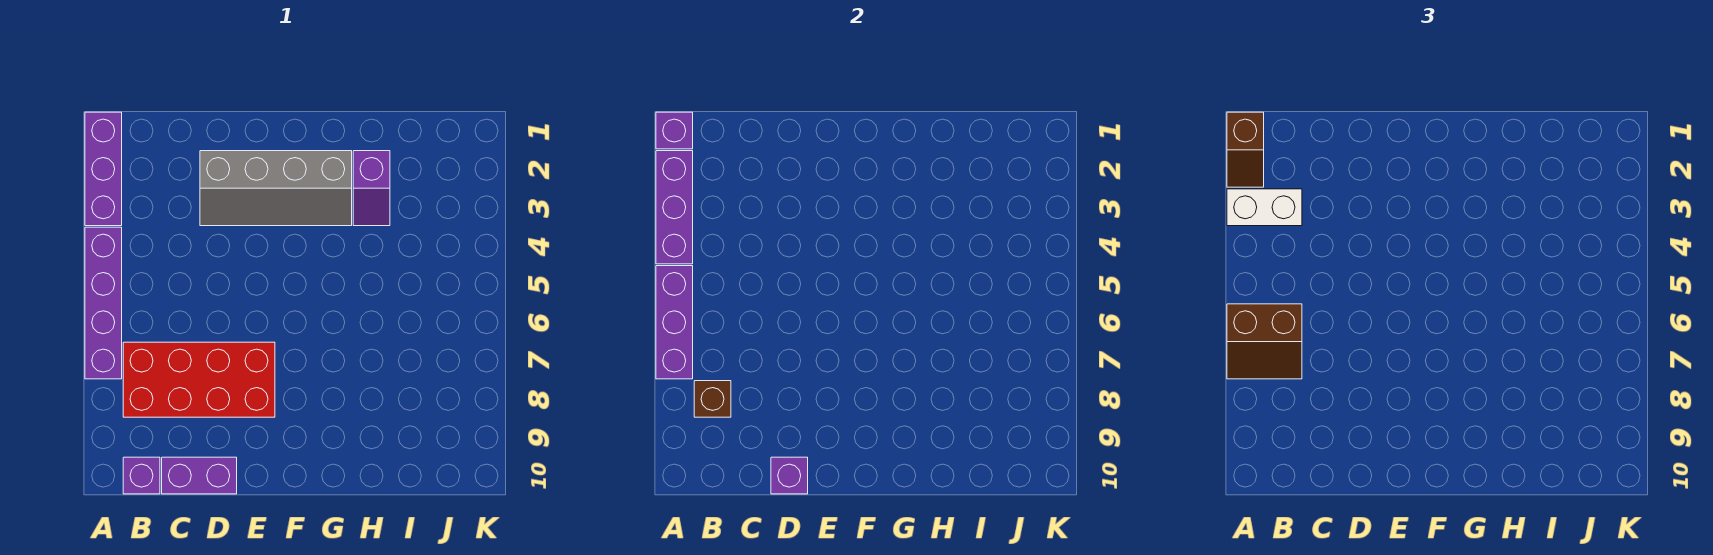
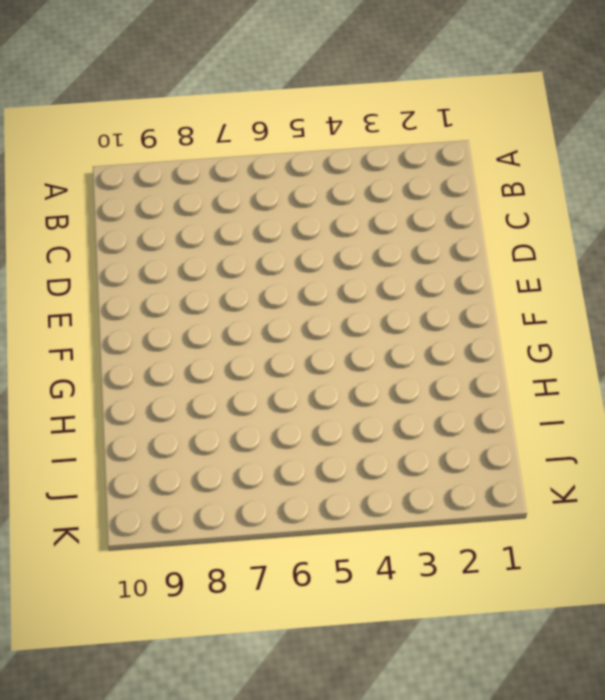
none -> purple 1x3 brick [85,112,122,226]
none -> purple 1x4 brick [85,227,122,379]
none -> red 2x4 brick [123,342,275,417]

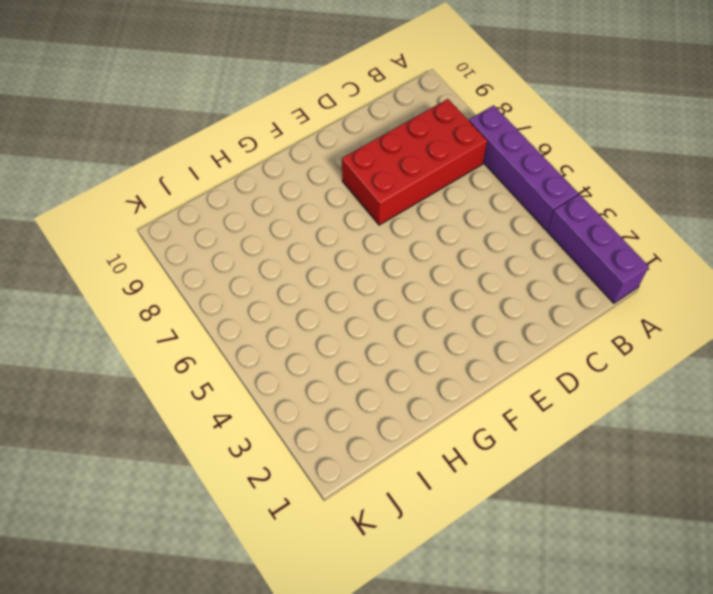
none -> purple 1x1 brick [123,457,160,494]
none -> purple 1x2 brick [162,457,237,494]
none -> grey 2x4 slope [200,151,352,226]

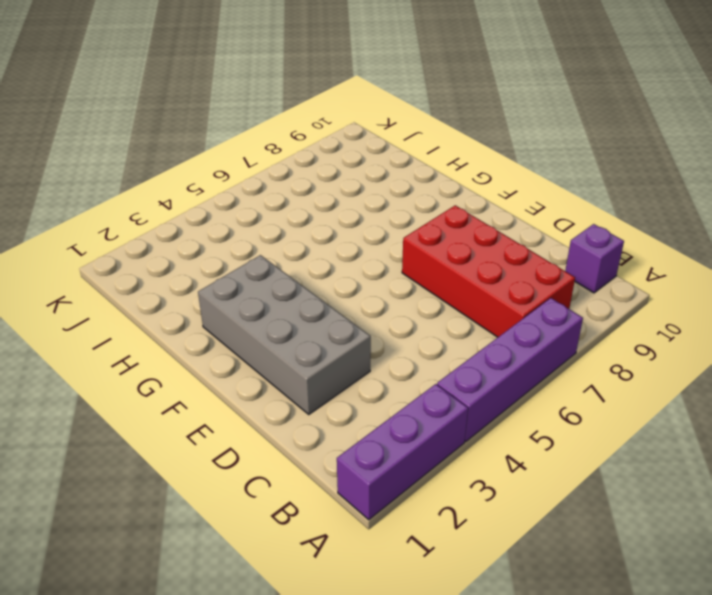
grey 2x4 brick [198,255,371,414] -> grey 2x4 slope [200,151,352,226]
none -> purple 1x2 brick [162,457,237,494]
none -> purple 1x2 slope [353,151,390,226]
none -> purple 1x1 brick [656,112,693,149]

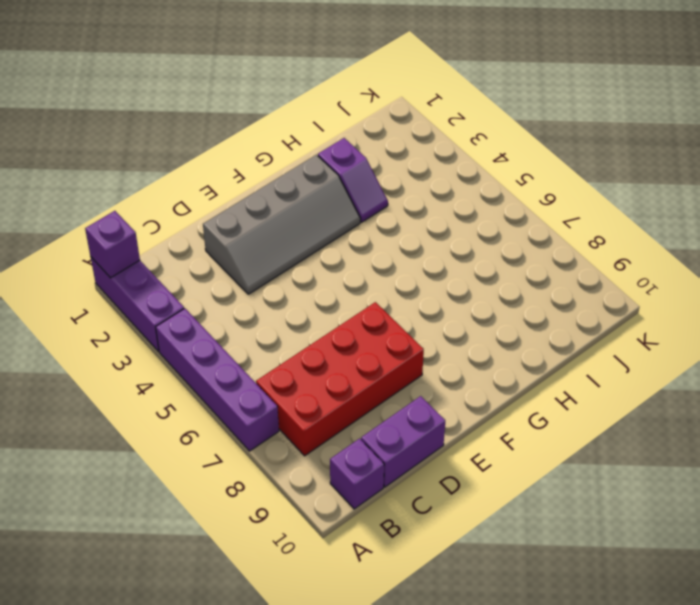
none -> purple 1x3 brick [656,151,693,264]
none -> purple 1x3 brick [656,266,693,379]
none -> brown 1x1 brick [694,381,731,417]

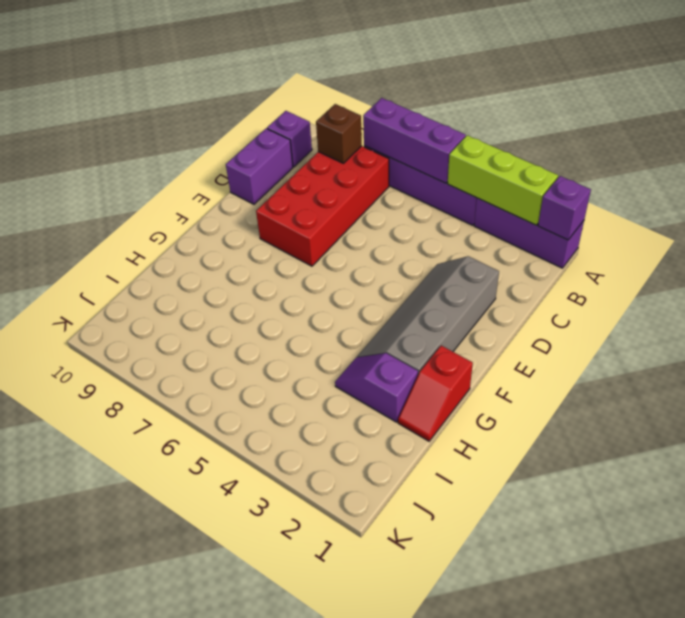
lime 1x3 brick [448,135,558,225] -> purple 1x3 brick [656,151,693,264]
red 1x2 slope [398,346,473,441] -> none
none -> purple 1x1 brick [771,457,808,494]
none -> brown 1x2 slope [1227,112,1264,187]
none -> white 1x2 brick [1227,189,1302,226]

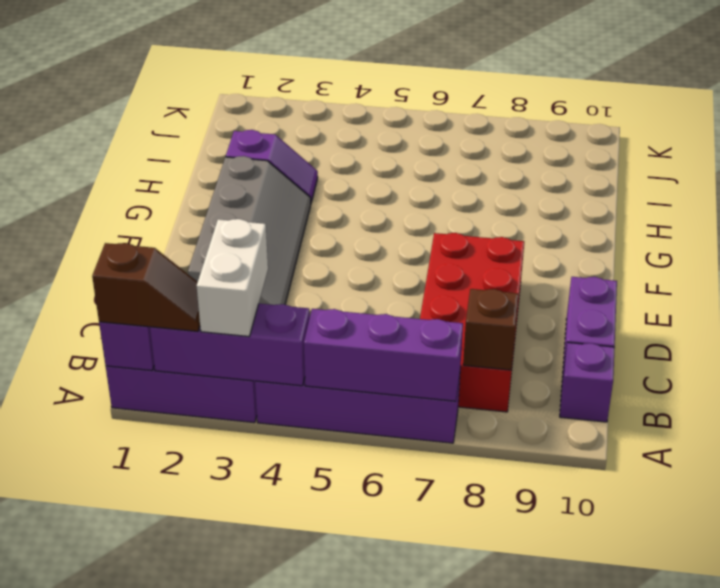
none -> purple 1x1 brick [771,457,808,494]
none -> brown 2x2 slope [1227,304,1302,379]

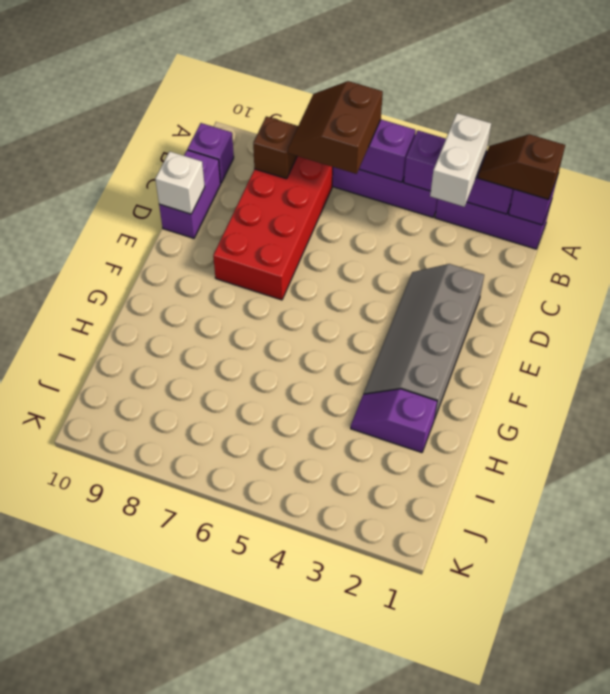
white 1x1 brick [155,151,205,214] -> purple 1x1 brick [771,457,808,494]

